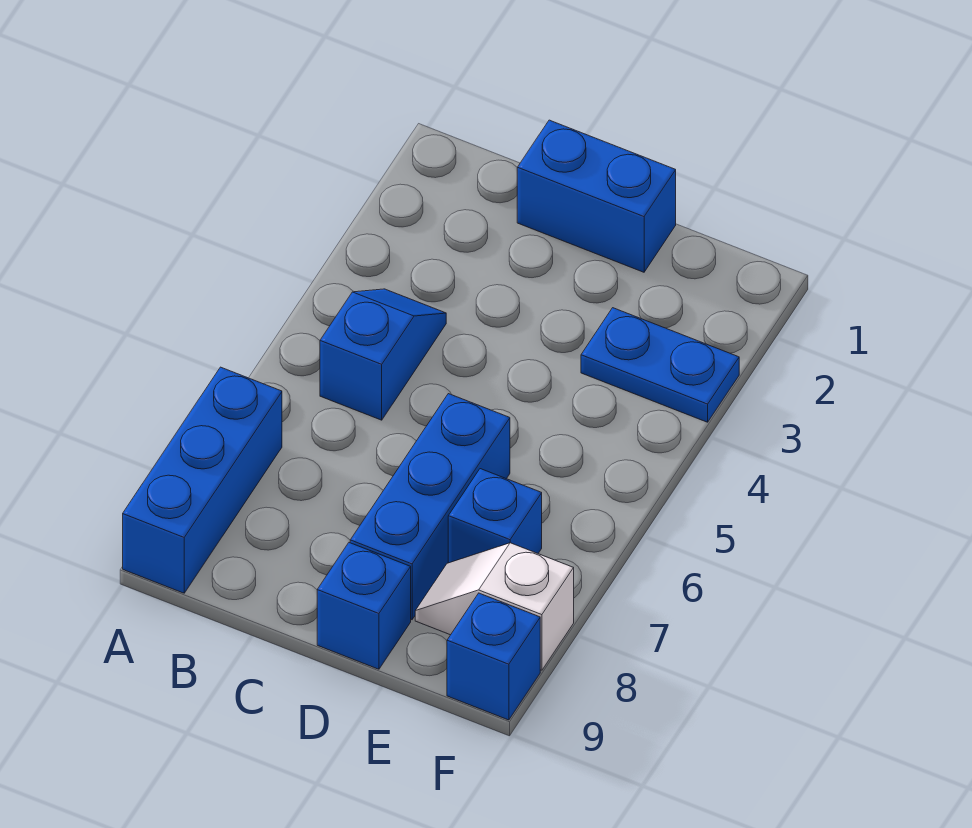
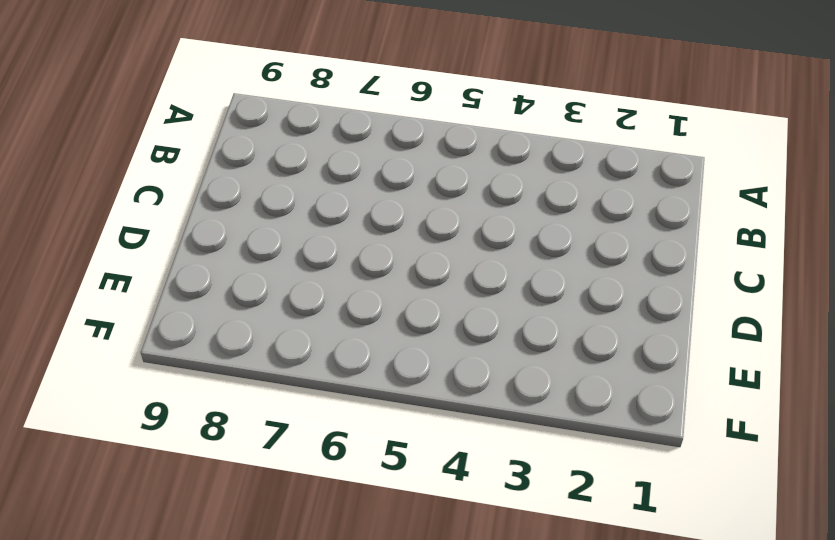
none -> blue 1x3 brick [123,367,282,593]
none -> blue 1x2 slope [320,289,446,420]

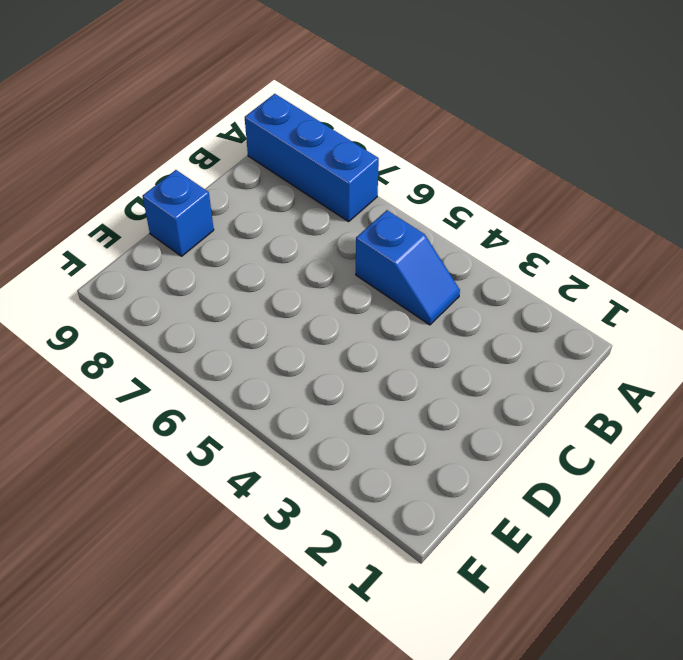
none -> blue 1x2 brick [517,120,676,272]
none -> blue 1x3 brick [350,394,510,620]

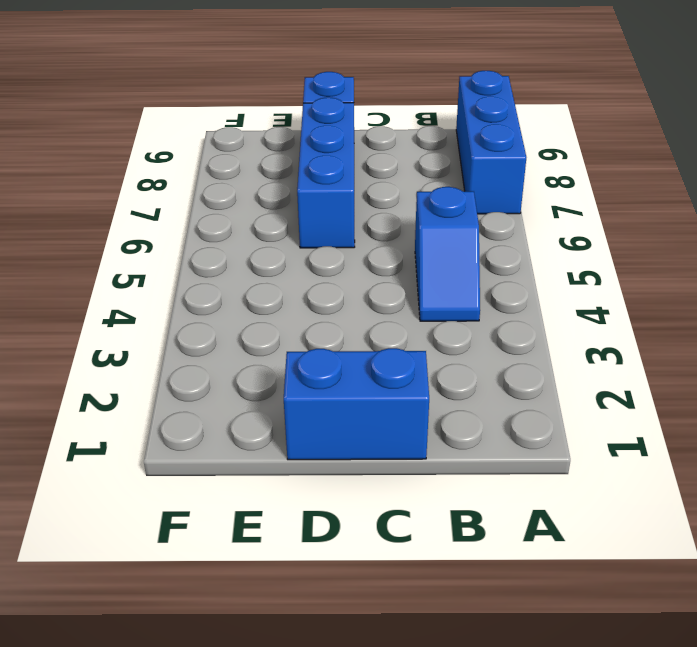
none -> blue 1x2 plate [581,308,739,422]
none -> blue 1x1 brick [448,469,542,563]

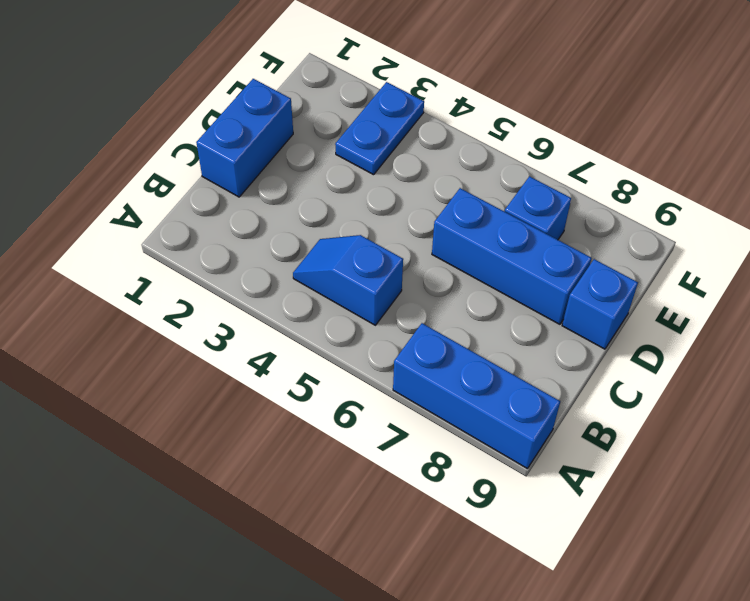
none -> white 1x2 slope [415,543,574,670]
none -> blue 1x1 brick [447,593,540,720]

